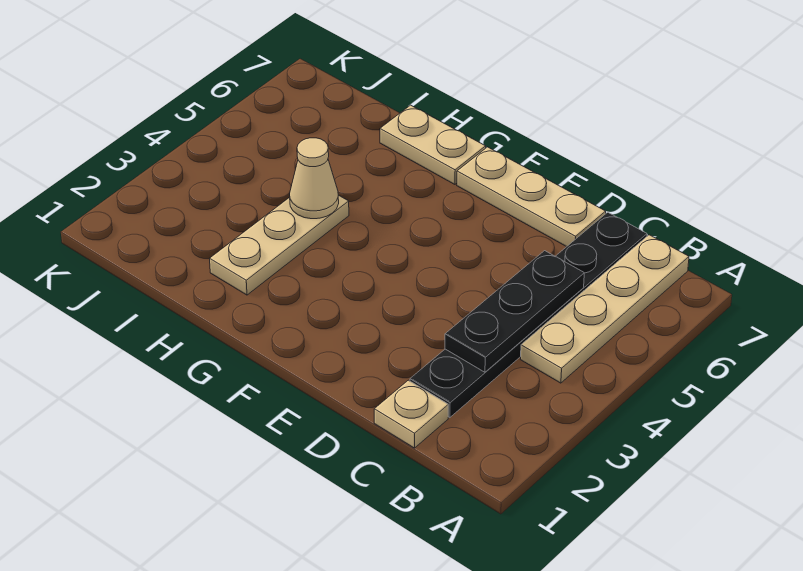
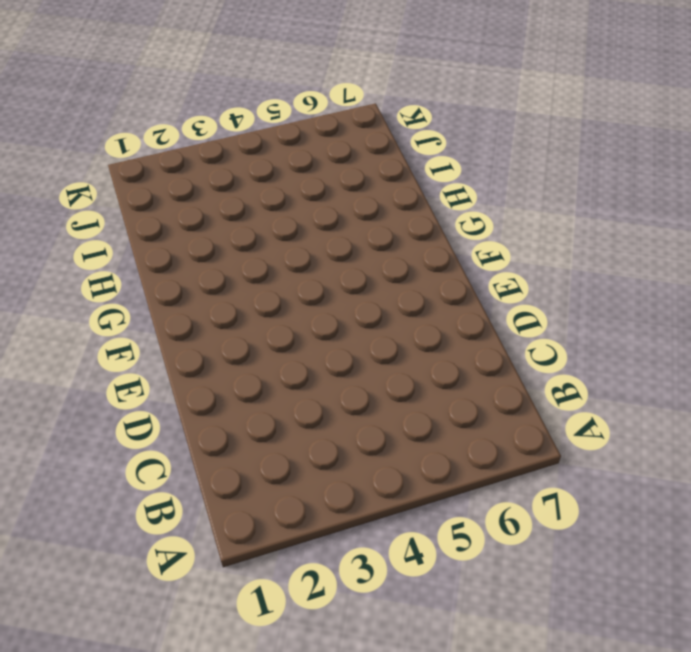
none -> tan 1x4 plate [520,235,689,383]
none -> tan 1x1 plate [374,380,448,448]

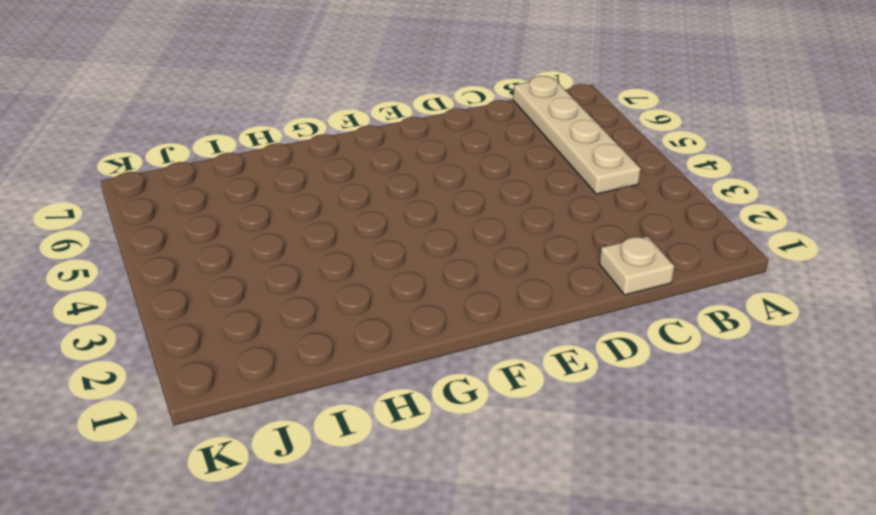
none -> black 1x6 plate [410,212,647,417]
none -> tan 1x3 plate [457,147,606,247]

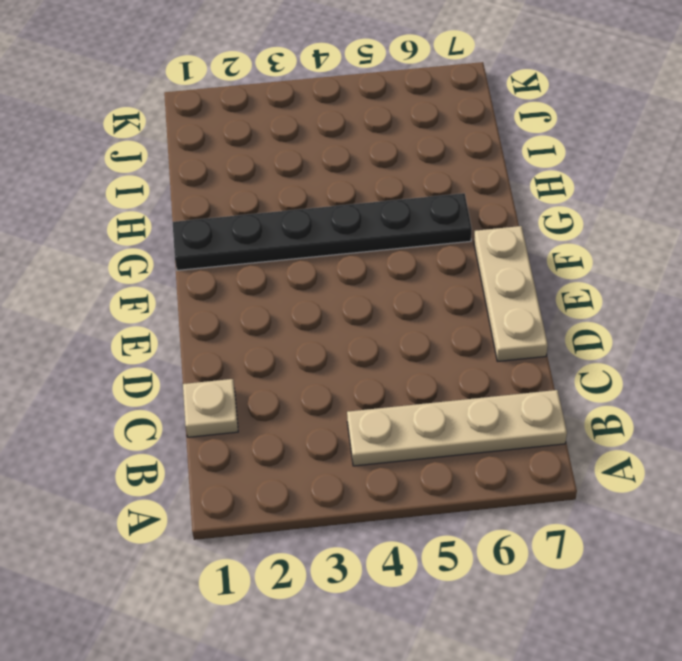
black 1x6 plate [173,193,472,270] -> black 1x6 plate moved to [410,212,647,417]
none -> tan 1x2 plate [380,105,486,184]
none -> tan 1x3 plate [210,195,349,295]

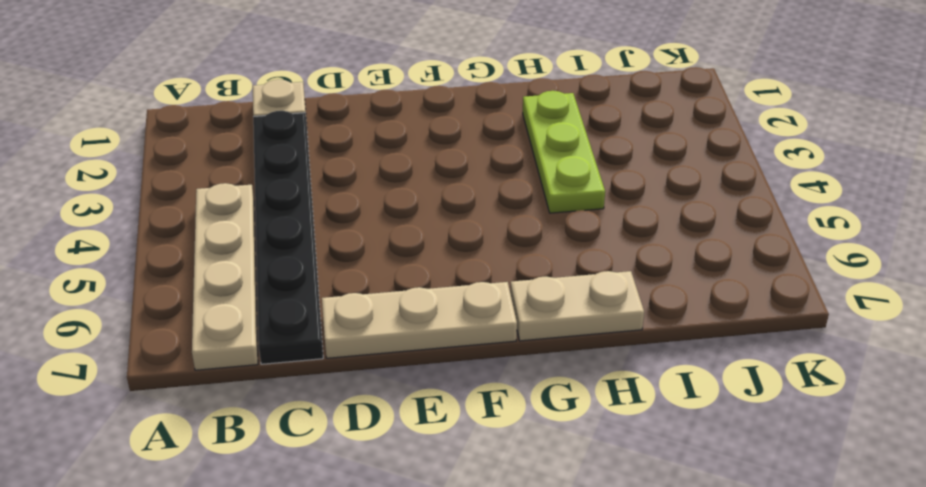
lime 1x3 plate [523,91,605,213] -> tan 1x3 plate [210,195,349,295]
none -> black 1x3 plate [445,251,584,372]
none -> tan 1x1 cone [290,138,339,219]

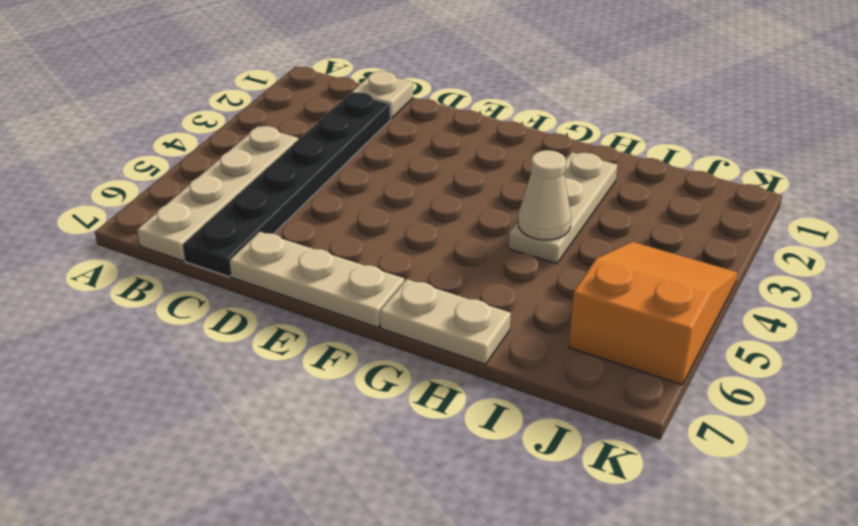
orange 2x3 slope [569,242,738,385] -> none
none -> black 1x3 plate [445,251,584,372]

